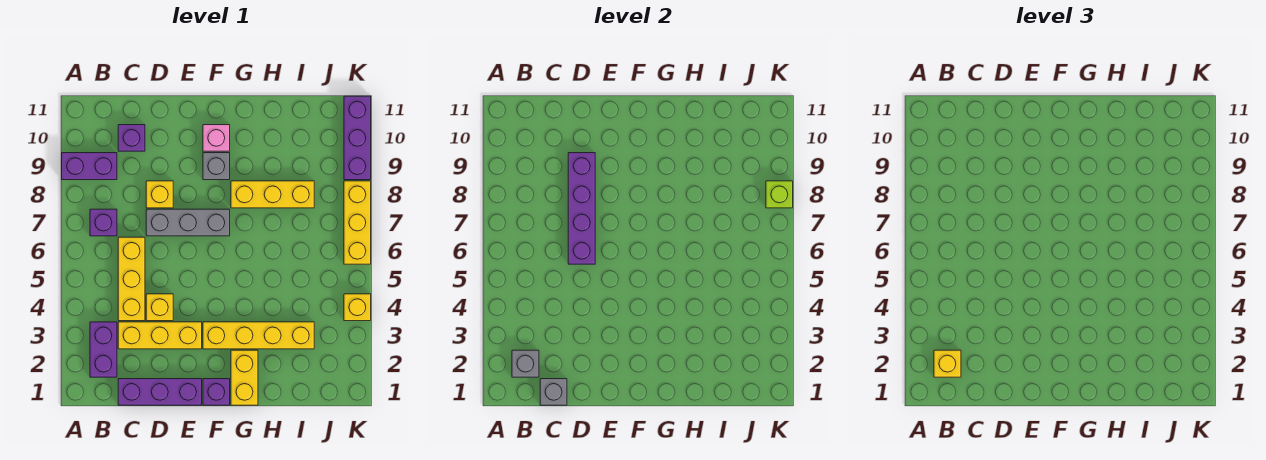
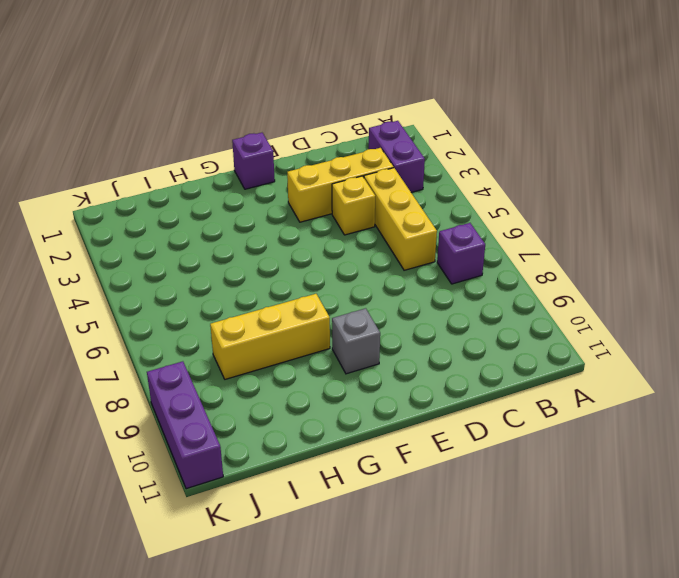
none -> purple 1x2 brick [62,153,117,180]
none -> purple 1x3 brick [118,379,202,405]
none -> purple 1x1 brick [118,125,145,151]

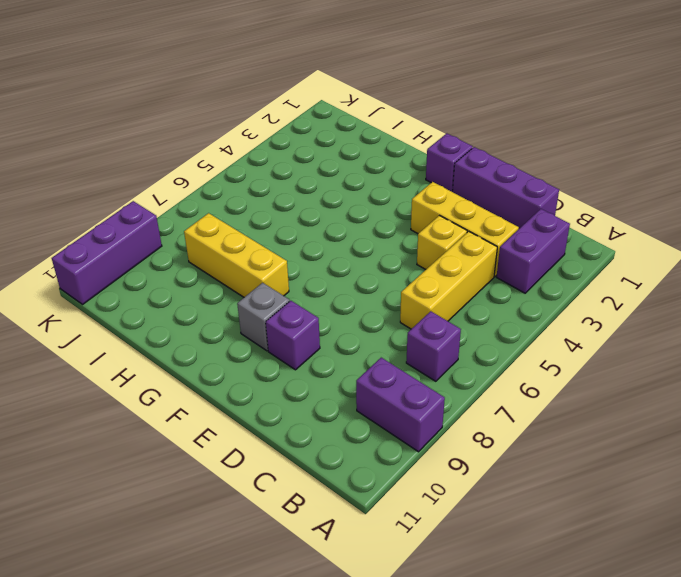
purple 1x1 brick [266,301,320,370] -> purple 1x1 brick moved to [118,125,145,151]
none -> grey 1x3 brick [146,209,230,236]
none -> yellow 1x1 brick [146,181,173,208]
none -> yellow 1x4 brick [203,322,314,349]

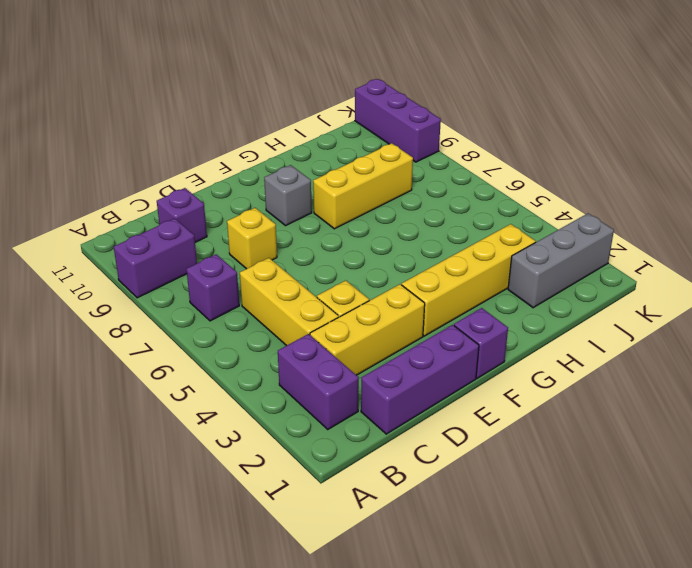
grey 1x3 brick [508,213,614,308] -> grey 1x3 brick moved to [146,209,230,236]
none -> pink 1x1 brick [203,125,230,151]
none -> yellow 1x2 brick [231,350,258,405]
none -> yellow 1x1 brick [344,294,371,321]

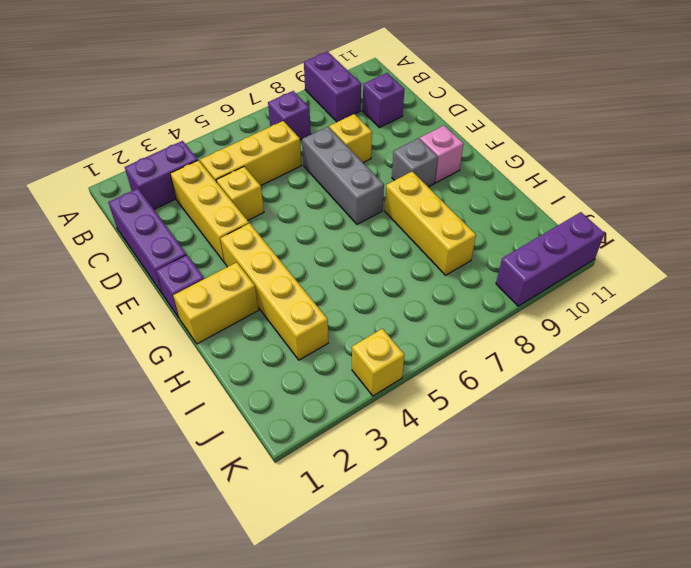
none -> yellow 1x3 brick [344,181,371,264]
none -> grey 1x1 brick [512,350,539,377]
none -> grey 1x1 brick [540,379,567,405]

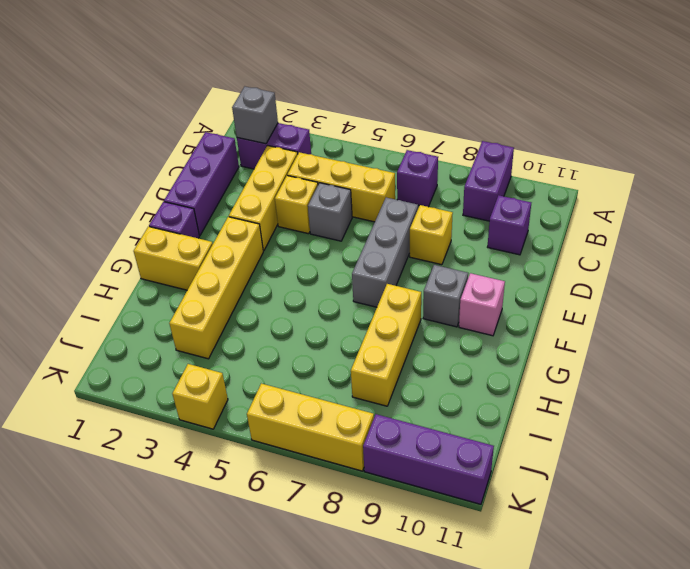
grey 1x1 brick [308,183,352,241] -> grey 1x1 brick moved to [540,379,567,405]
none -> purple 1x4 brick [568,153,595,264]
none -> lime 1x1 brick [766,181,793,208]
none -> yellow 1x1 brick [934,350,961,377]

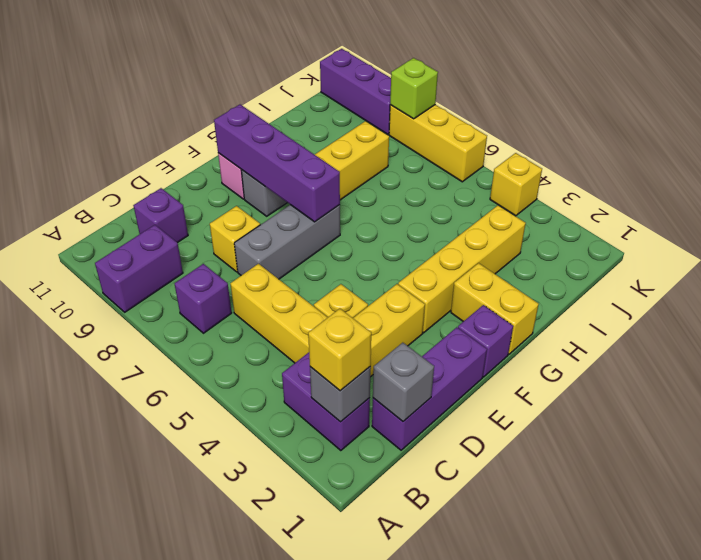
purple 1x4 brick [214,105,340,222] -> purple 1x4 brick moved to [568,153,595,264]

